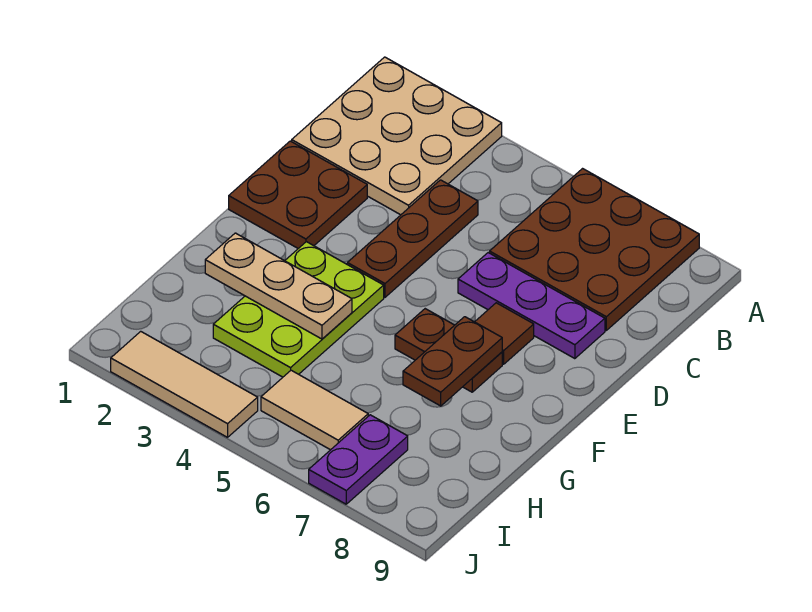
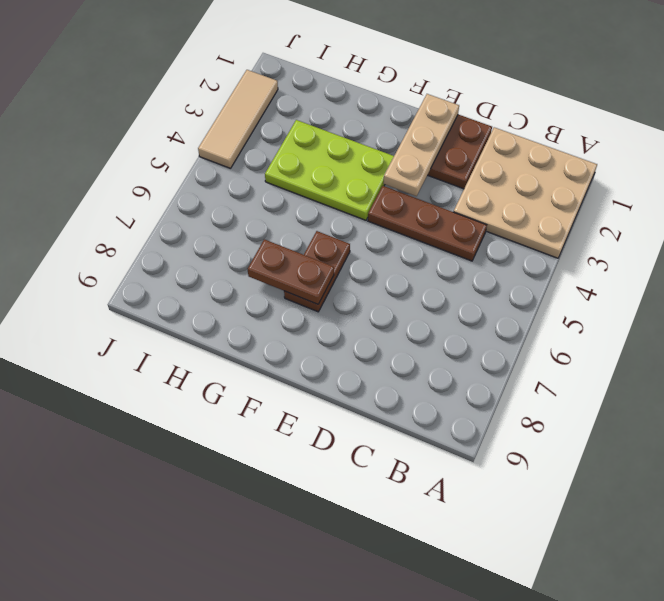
tan 1x3 plate [383,94,459,196] -> tan 1x3 plate moved to [205,233,352,339]
none -> brown 3x3 plate [490,169,699,330]
none -> purple 1x3 plate [458,253,605,359]
none -> brown 1x1 tile [475,303,534,364]

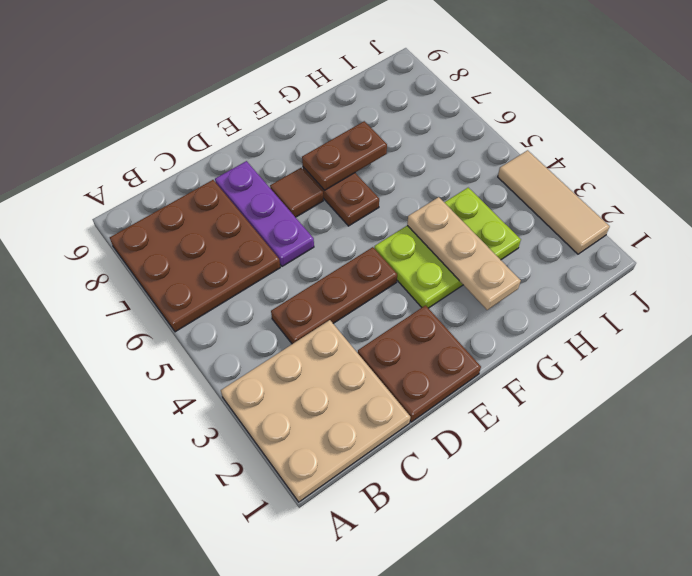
none -> tan 1x2 tile [261,370,368,450]
none -> purple 1x2 plate [309,415,408,504]

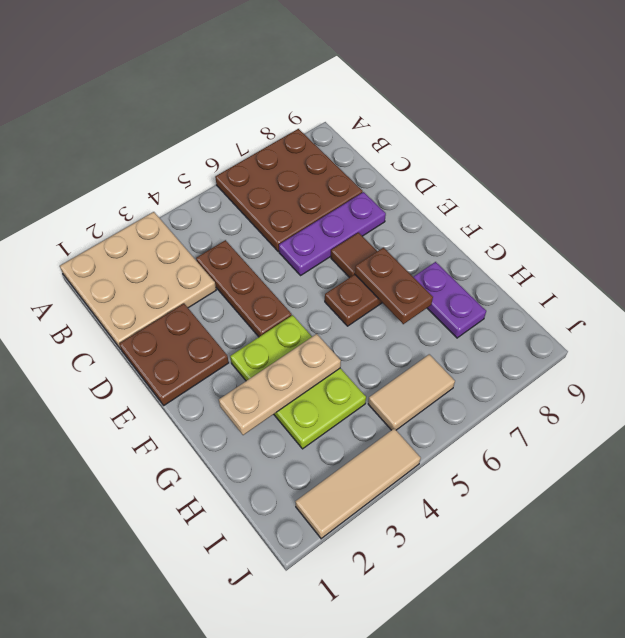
purple 1x2 plate [414,262,486,338] -> purple 1x2 plate moved to [309,415,408,504]

